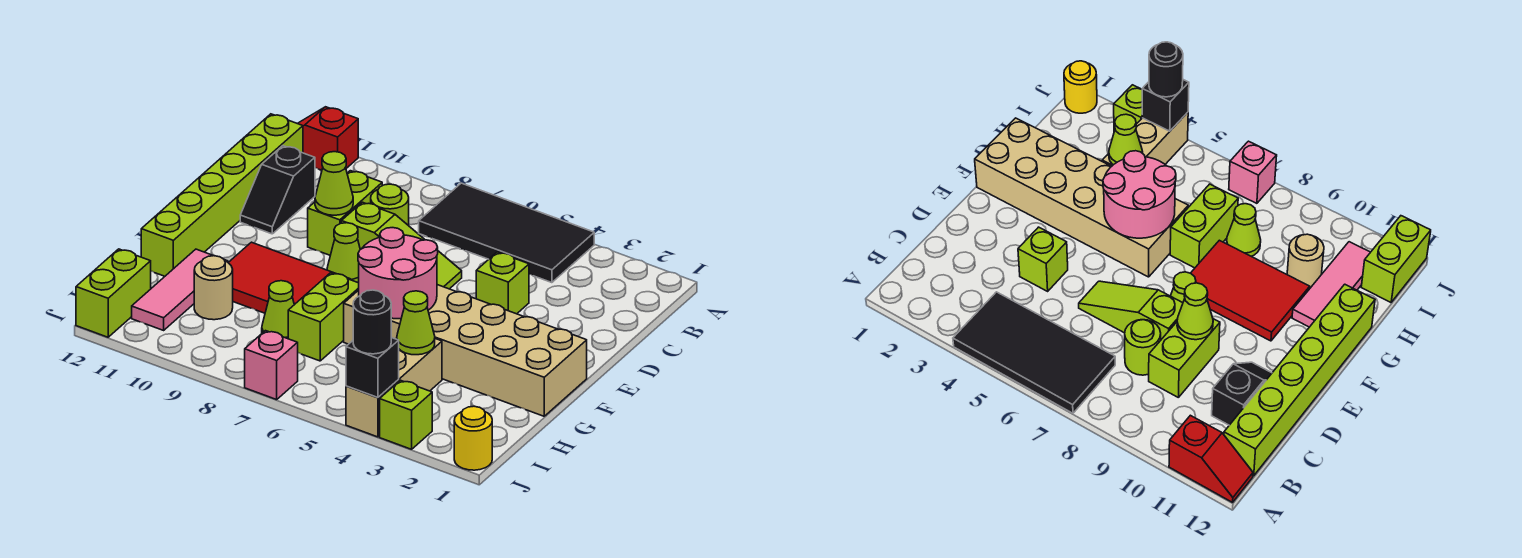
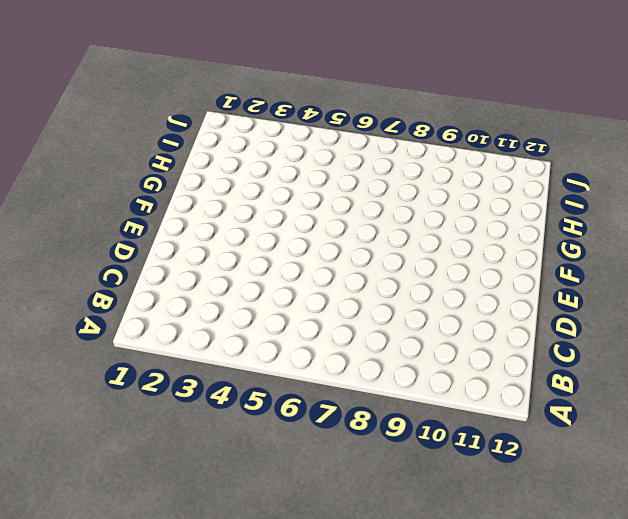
none -> black 2x4 tile [419,183,594,283]
none -> red 1x2 slope [298,107,358,170]
none -> lime 1x6 brick [141,114,303,276]

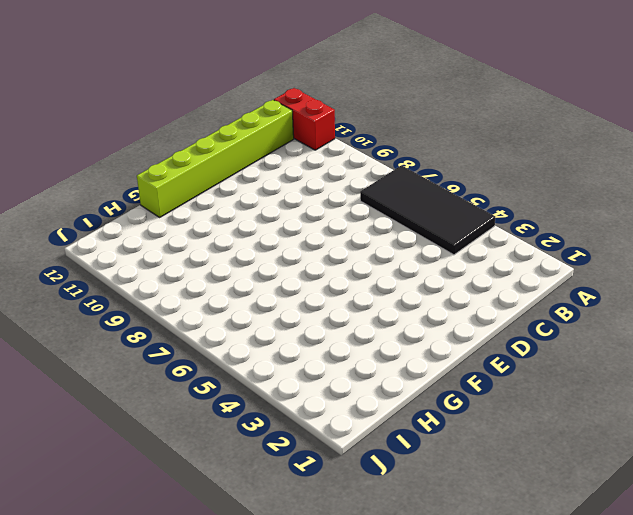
red 1x2 brick [274,88,335,150] -> red 1x2 slope [298,107,358,170]
none -> lime 1x1 round brick [371,184,409,226]
none -> lime 1x2 brick [308,171,382,255]
none -> black 1x2 slope [240,146,315,234]

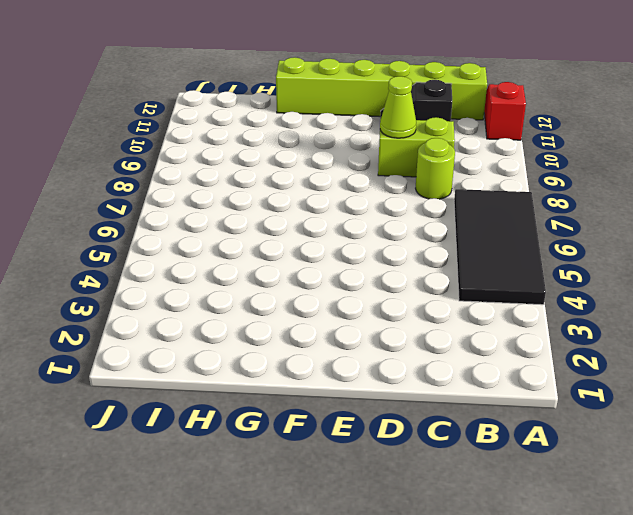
none -> lime 1x1 brick [476,252,529,314]
none -> lime 1x3 slope [341,202,462,289]
none -> lime 1x1 cone [327,223,360,283]

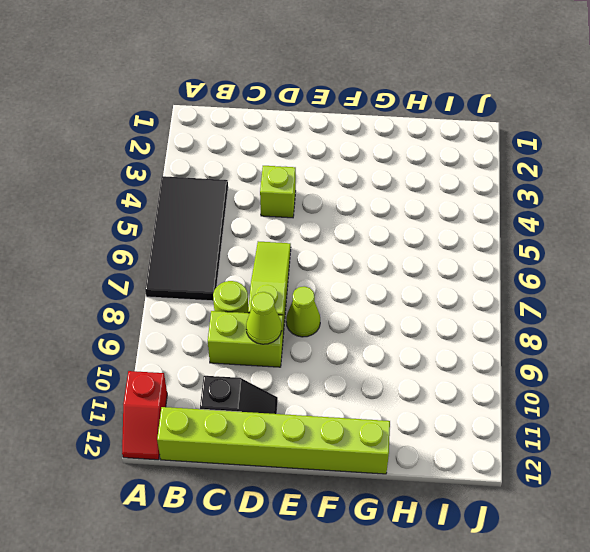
none -> tan 2x6 brick [344,285,587,416]
none -> red 2x3 tile [228,242,351,313]
none -> lime 1x2 brick [288,273,359,361]

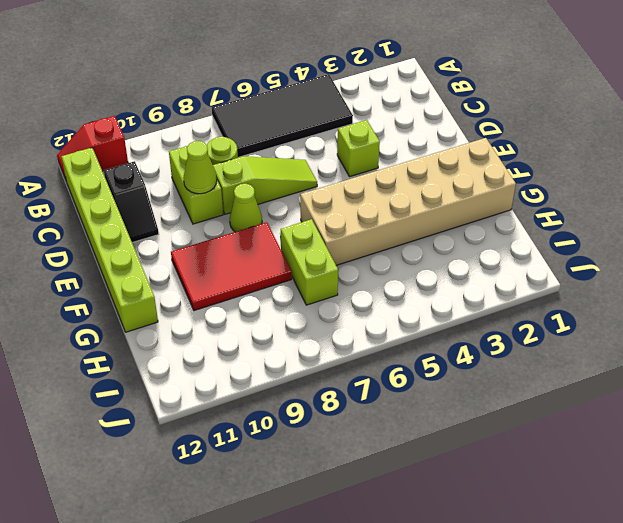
none -> pink 1x3 tile [132,249,228,330]
none -> tan 1x3 brick [346,339,442,437]
none -> lime 1x1 cone [262,281,294,339]

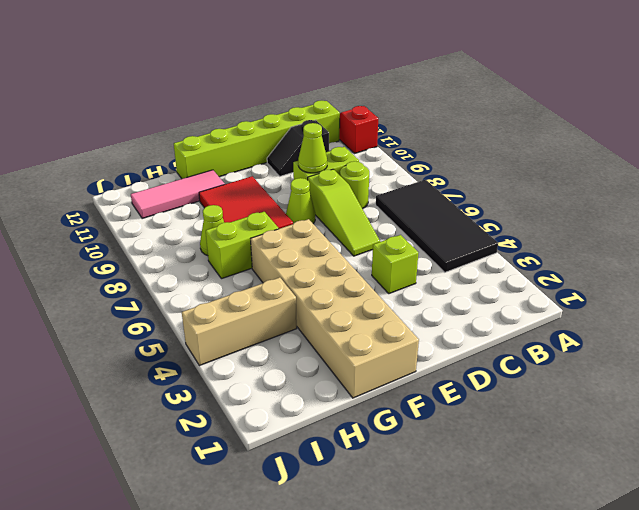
none -> tan 1x1 round brick [194,256,233,320]
none -> lime 1x2 brick [76,249,151,337]
none -> yellow 1x1 round brick [454,406,492,470]

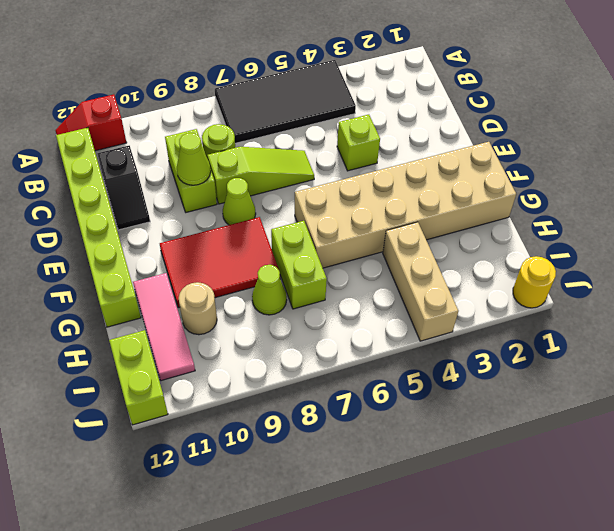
none -> lime 1x1 brick [380,380,432,449]
none -> pink 1x1 brick [245,331,298,400]
none -> pink 2x2 round brick [358,228,438,319]

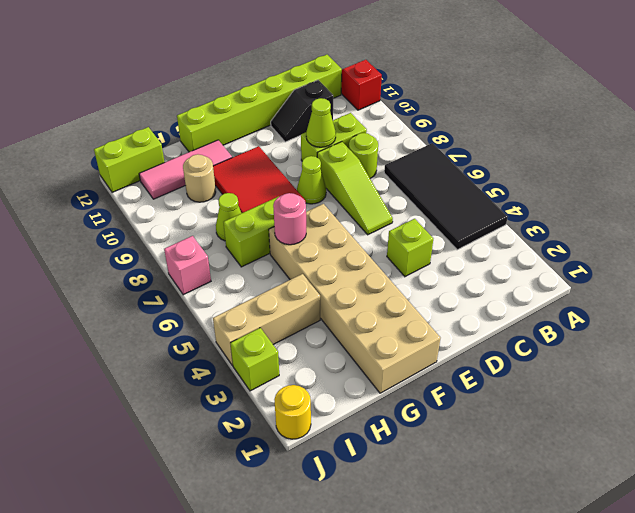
pink 1x1 round brick [273,193,306,245] -> pink 2x2 round brick [358,228,438,319]
none -> lime 1x1 cone [397,291,435,355]
none -> black 1x1 brick [346,338,399,397]
none -> black 1x1 round brick [353,290,391,354]

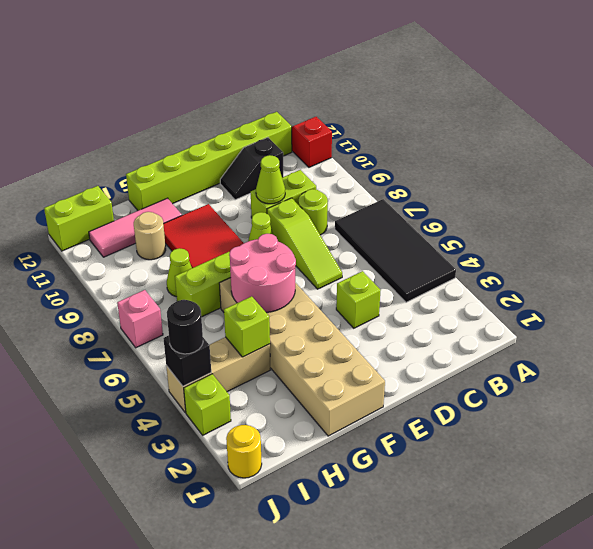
lime 1x1 brick [224,296,270,357] -> lime 1x1 cone [397,291,435,355]

